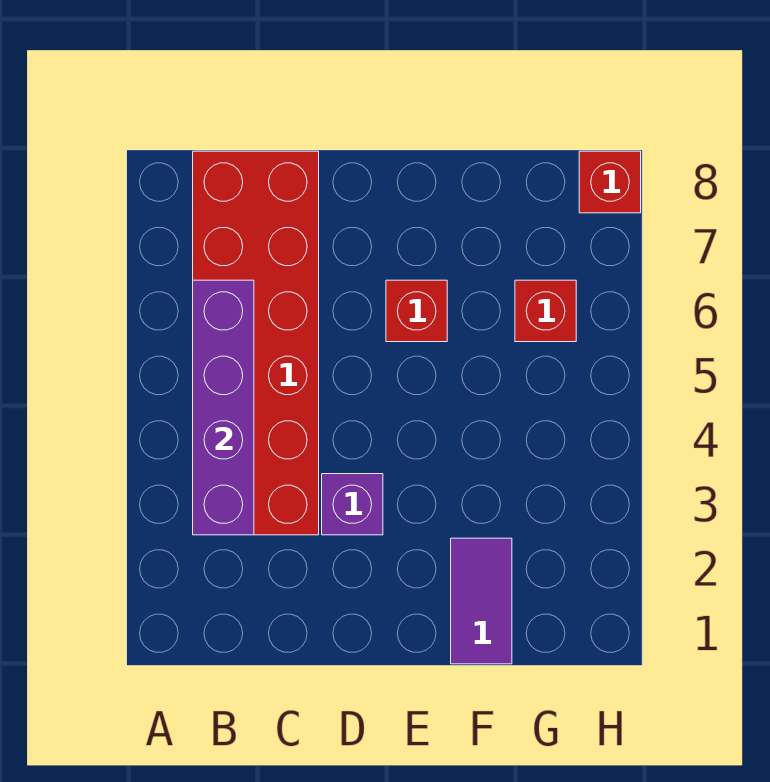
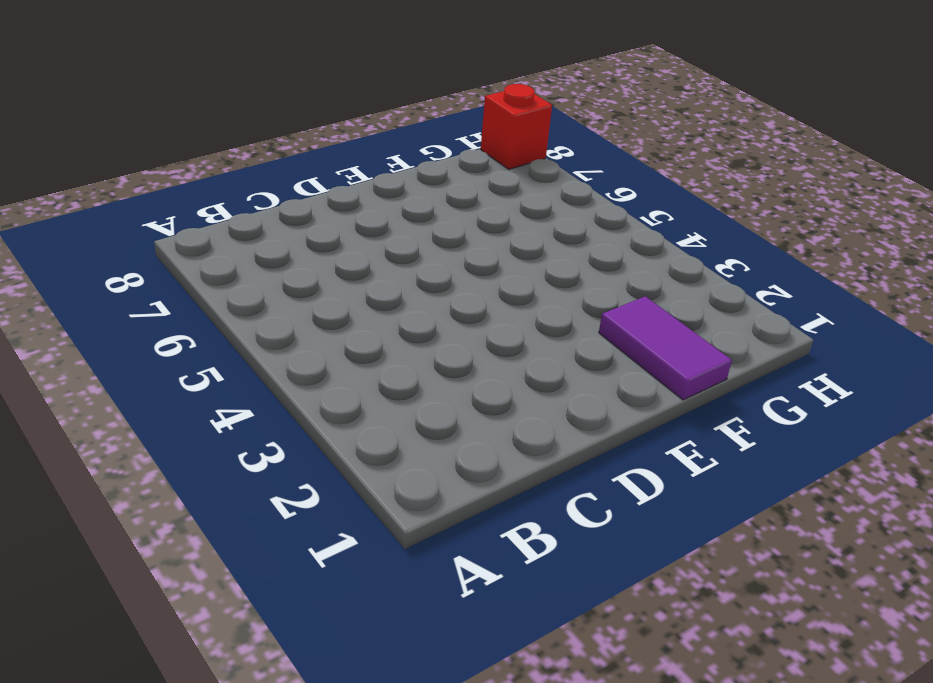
none -> red 2x6 brick [193,151,319,535]
none -> purple 1x1 brick [322,474,383,535]

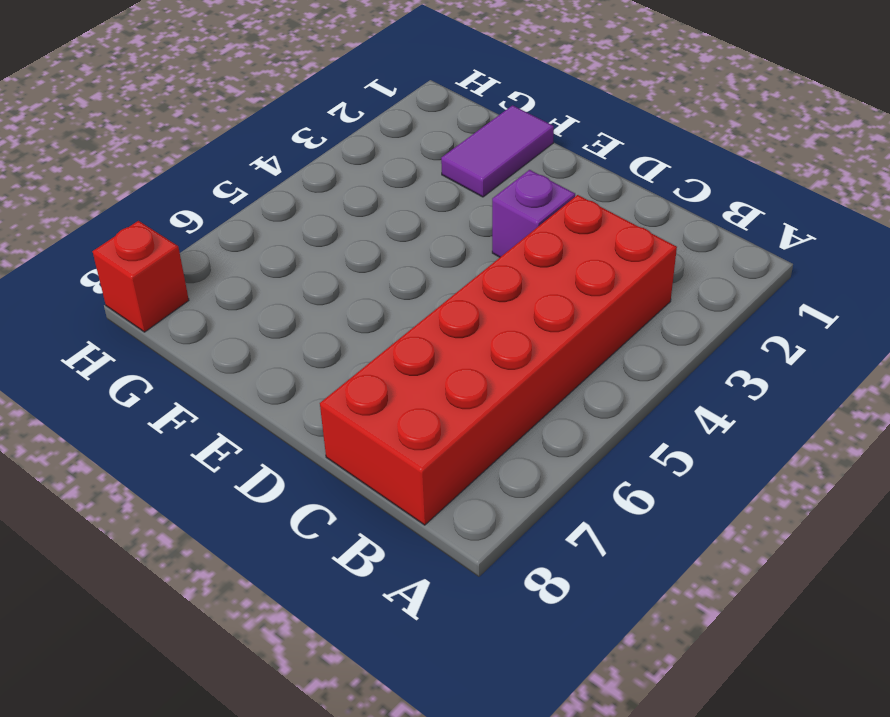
none -> red 1x1 brick [386,280,447,342]
none -> red 1x1 brick [515,280,576,342]

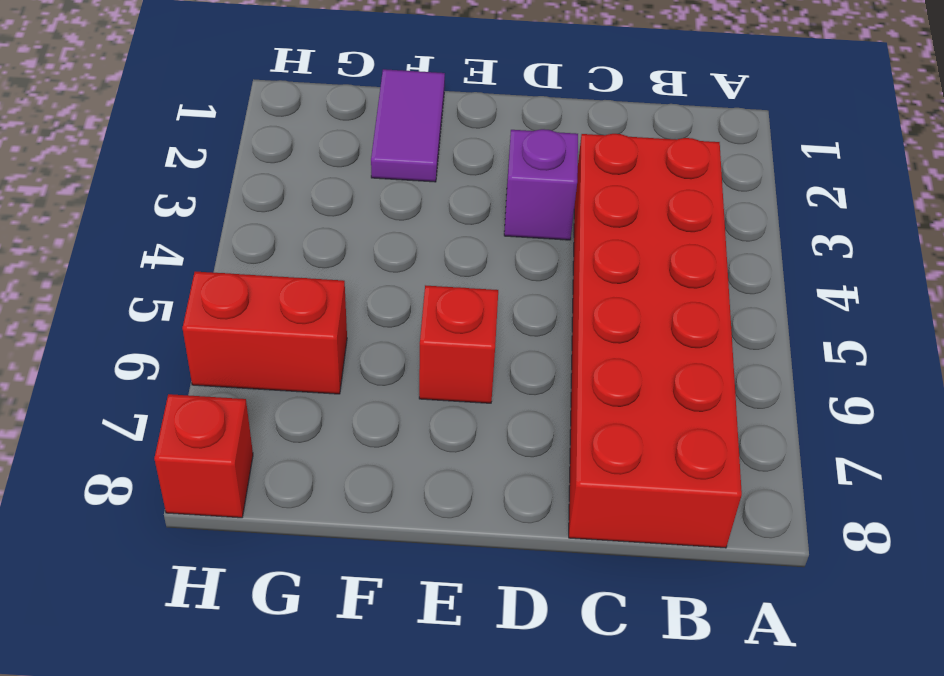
red 1x2 brick [182,272,347,394] -> red 1x1 brick [515,280,576,342]
none -> purple 1x4 brick [193,280,254,535]

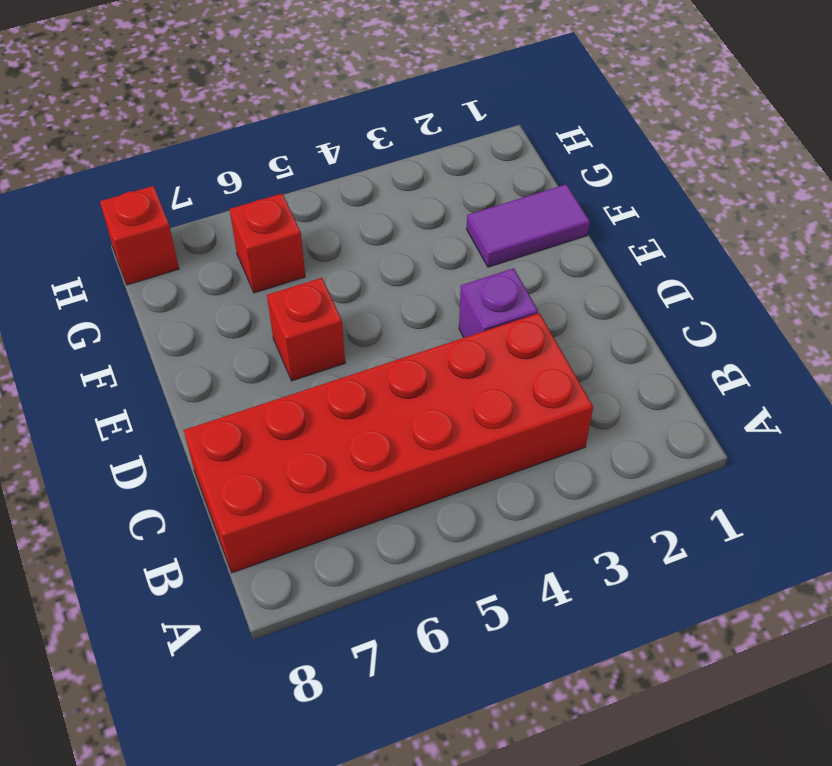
none -> purple 1x4 brick [193,280,254,535]

